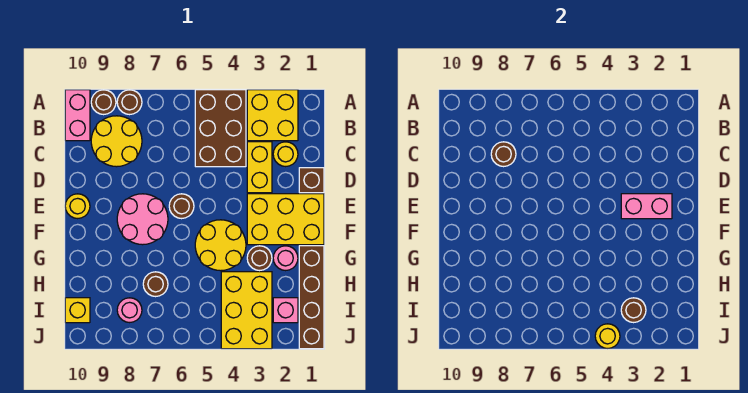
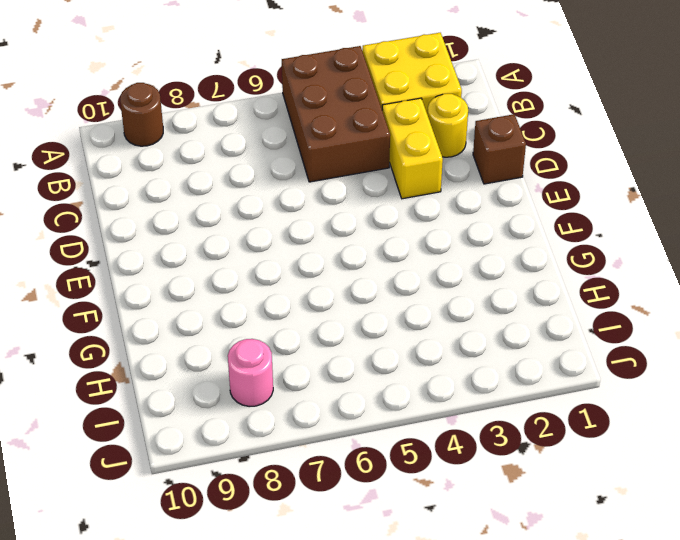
none -> brown 1x1 round brick [117,90,142,115]
none -> pink 1x2 brick [65,90,90,141]
none -> yellow 2x2 round brick [91,116,142,167]

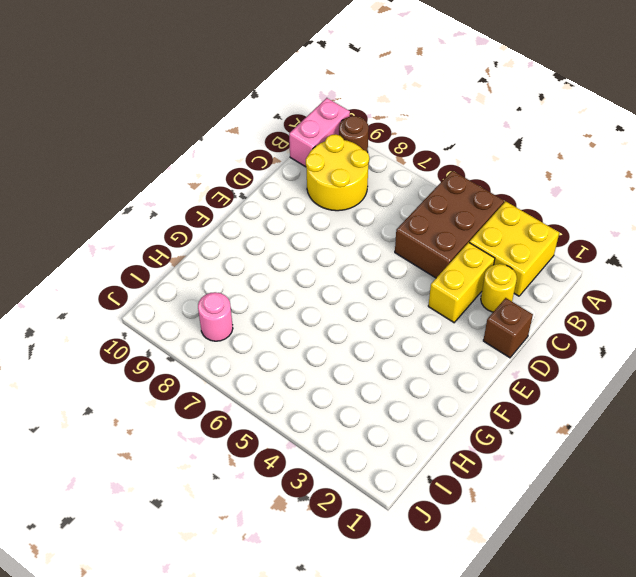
none -> brown 1x1 round brick [117,90,142,115]
none -> yellow 2x3 brick [247,194,324,245]
none -> brown 1x1 round brick [169,194,194,219]

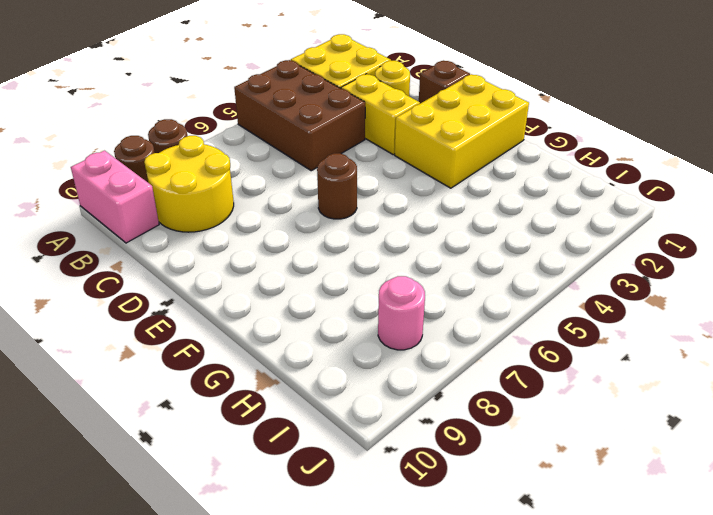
none -> pink 2x2 round brick [117,194,168,245]
none -> yellow 1x1 round brick [65,194,90,219]
none -> yellow 2x2 round brick [195,220,246,271]

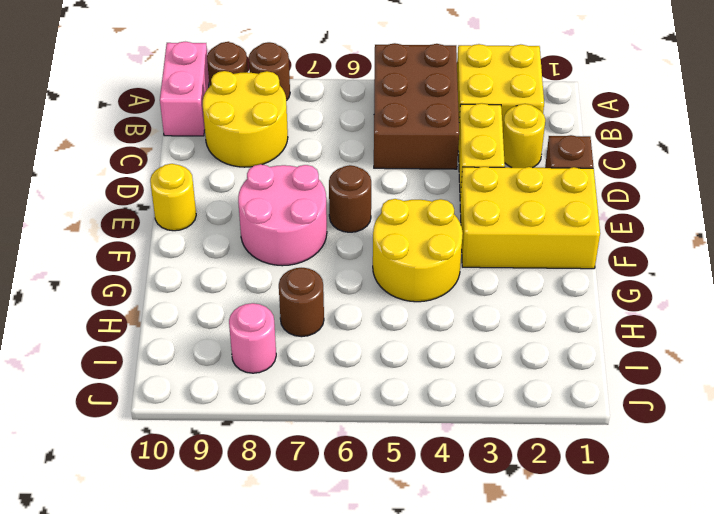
none -> brown 1x4 brick [299,246,324,349]
none -> pink 1x1 round brick [273,246,298,271]
none -> brown 1x1 round brick [247,246,272,271]

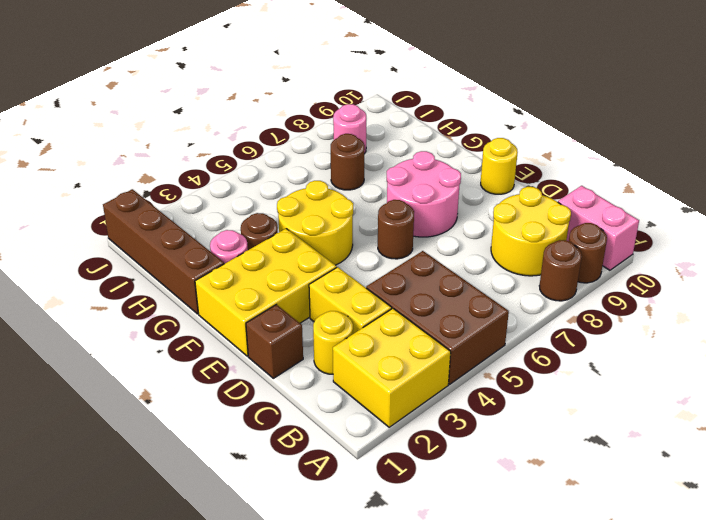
none -> yellow 2x3 brick [221,272,272,349]
none -> pink 1x1 brick [273,298,298,323]
none -> yellow 1x1 brick [65,298,90,323]

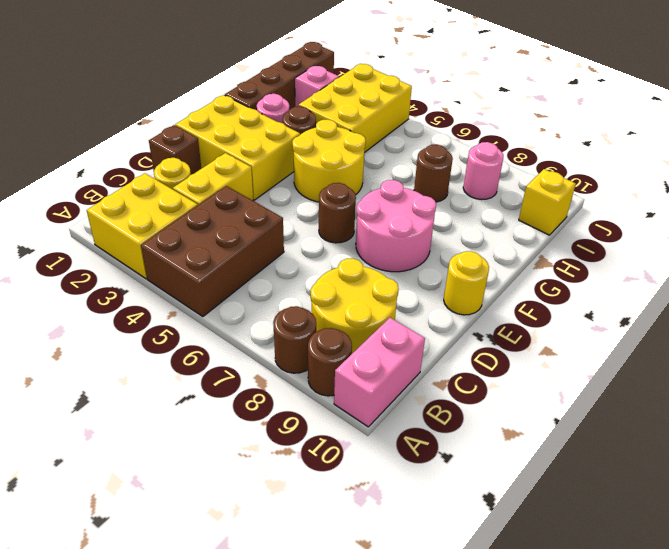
none -> brown 1x1 round brick [491,142,516,167]
none -> pink 1x2 brick [621,194,672,219]
none -> brown 1x1 round brick [621,298,646,323]

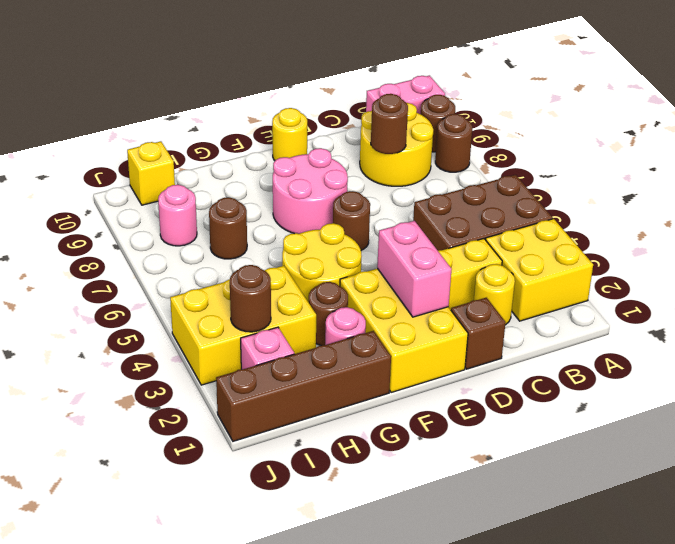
none -> yellow 1x1 round brick [595,324,620,349]

